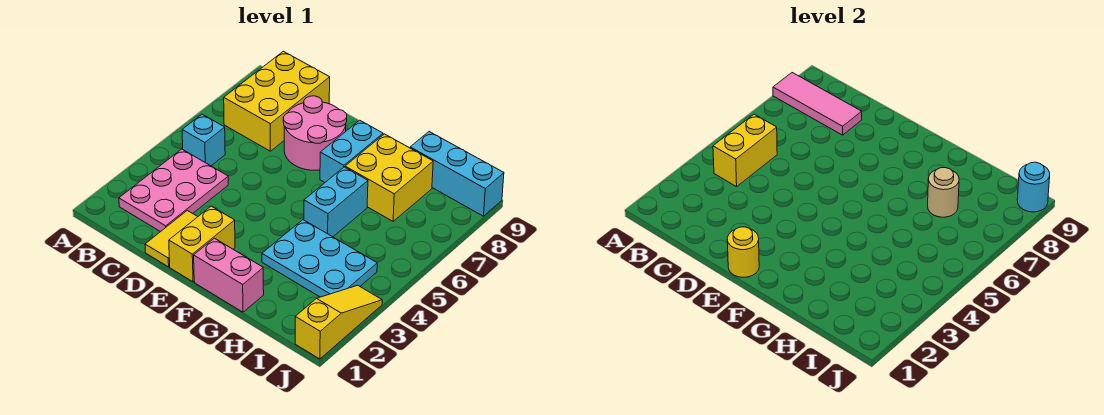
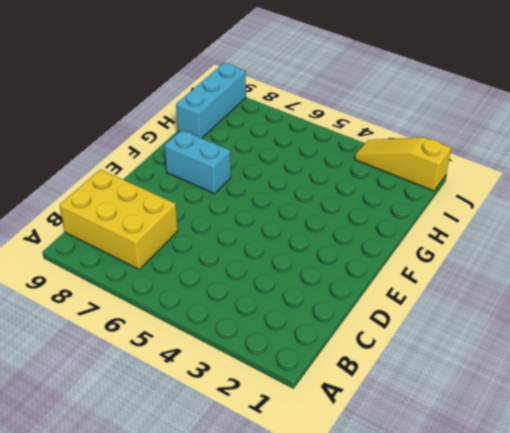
none -> pink 2x3 plate [119,149,228,232]
none -> cyan 1x1 brick [182,114,225,166]
none -> yellow 1x2 tile [145,211,198,267]

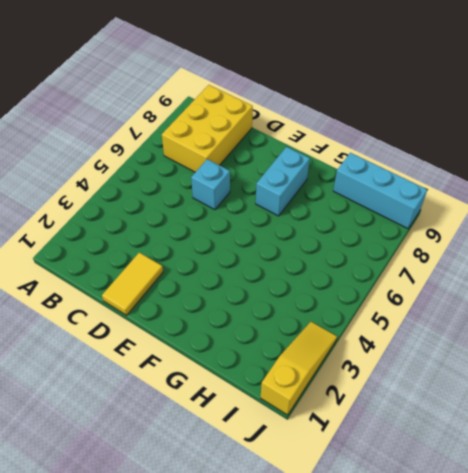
cyan 1x1 brick [191,159,230,210] -> cyan 1x1 brick moved to [182,114,225,166]
none -> pink 2x3 plate [119,149,228,232]
none -> pink 2x2 round brick [283,96,347,170]
none -> yellow 1x2 brick [169,206,235,282]

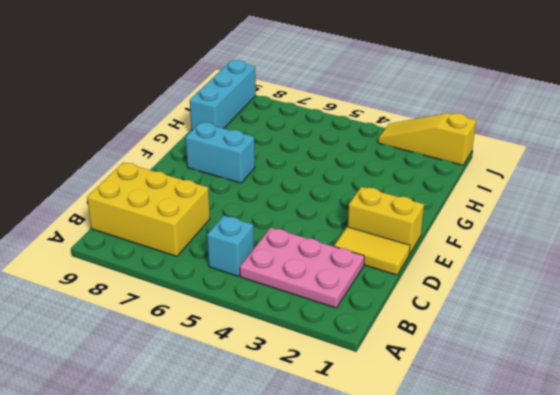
none -> pink 2x2 round brick [283,96,347,170]
none -> pink 1x2 brick [194,238,264,312]
none -> cyan 2x3 plate [262,220,377,297]

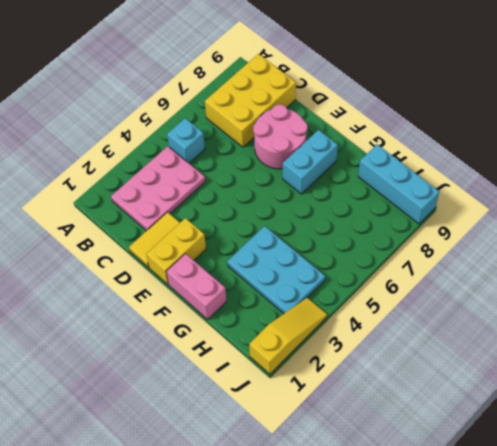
none -> cyan 1x2 brick [304,167,368,237]
none -> yellow 2x2 brick [345,134,433,221]
none -> pink 1x3 tile [773,73,862,135]

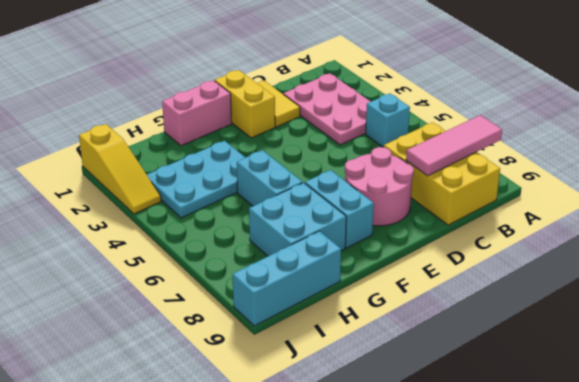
cyan 2x2 brick [249,183,346,256] -> yellow 2x2 brick [345,134,433,221]
none -> yellow 1x2 brick [713,114,777,187]
none -> yellow 1x1 round brick [727,227,759,277]
none -> tan 1x1 round brick [928,168,959,217]

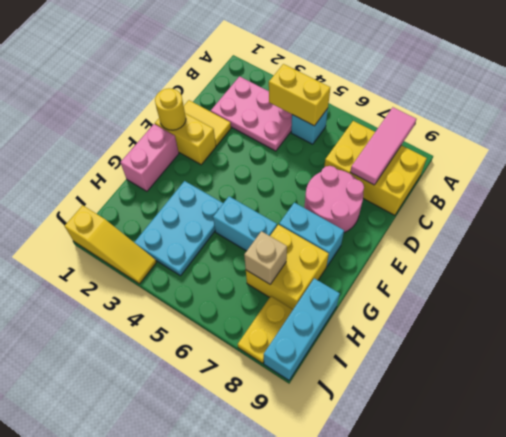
tan 1x1 brick [244,231,287,284] -> tan 1x1 round brick [928,168,959,217]
yellow 1x2 plate [238,296,293,363] -> none
none -> cyan 1x1 round brick [1017,162,1050,212]

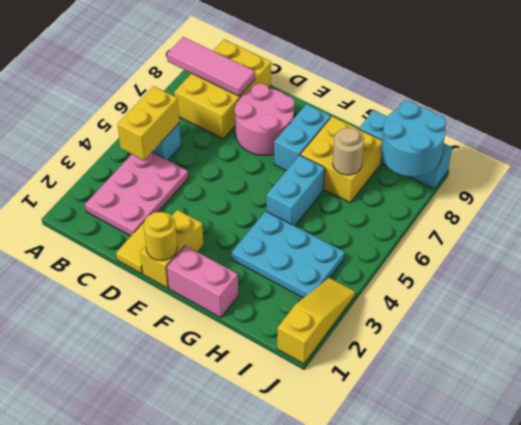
cyan 2x2 round brick [381,101,446,177] -> cyan 1x1 round brick [1017,162,1050,212]

